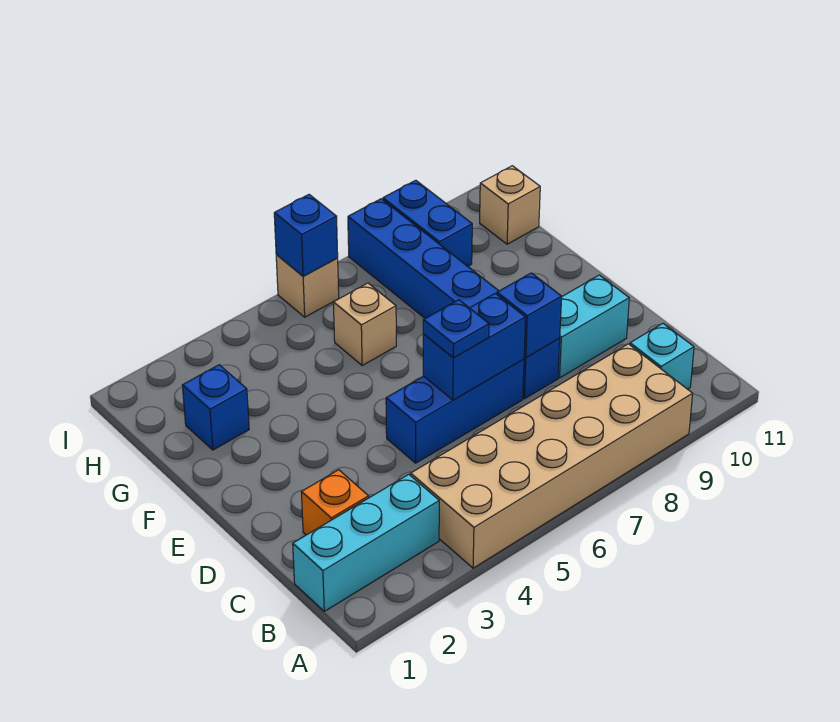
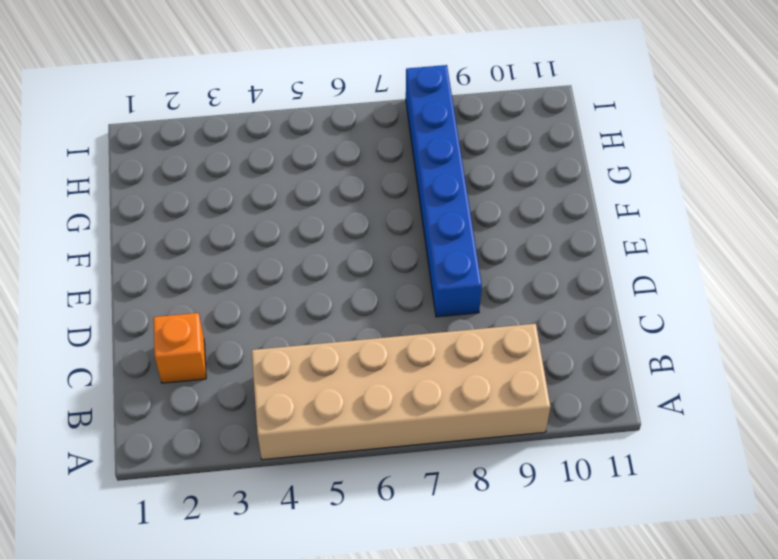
none -> cyan 1x3 brick [293,474,439,611]
none -> cyan 1x1 brick [630,323,694,389]
none -> blue 1x3 brick [386,359,524,463]

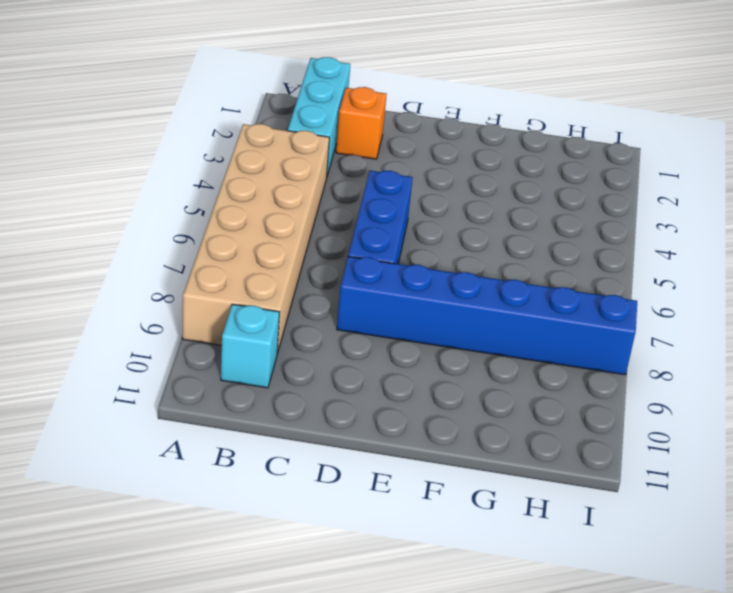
none -> cyan 1x2 brick [558,275,629,378]
none -> blue 1x1 brick [182,365,249,450]
none -> tan 1x1 brick [333,283,396,365]

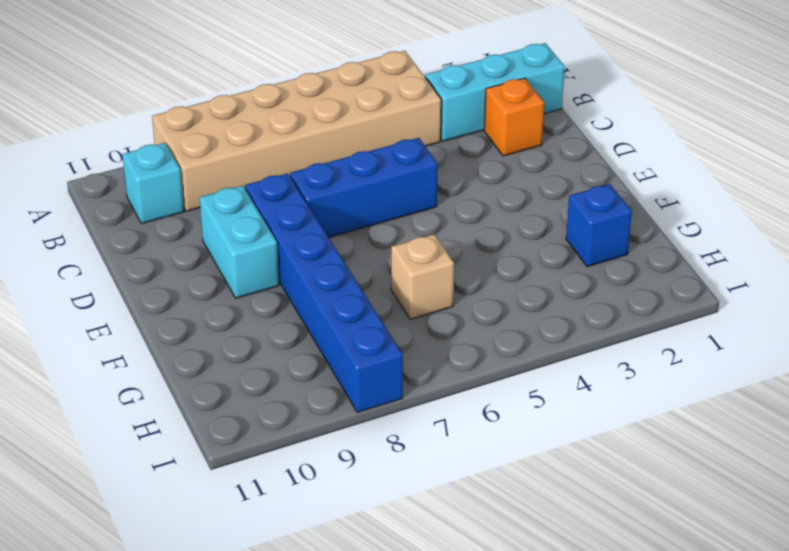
cyan 1x2 brick [200,186,279,298] -> cyan 1x2 brick turned to [558,275,629,378]
none -> blue 1x2 brick [383,180,472,266]
none -> tan 1x1 brick [480,166,540,244]
none -> tan 1x1 brick [276,255,339,317]

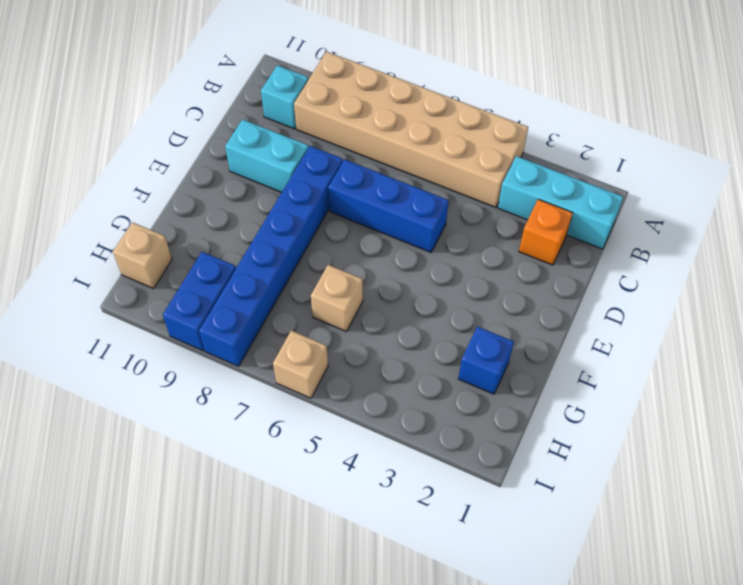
none -> blue 1x2 brick [423,293,526,400]
none -> blue 1x1 brick [497,273,562,358]
none -> blue 1x1 brick [274,195,338,276]

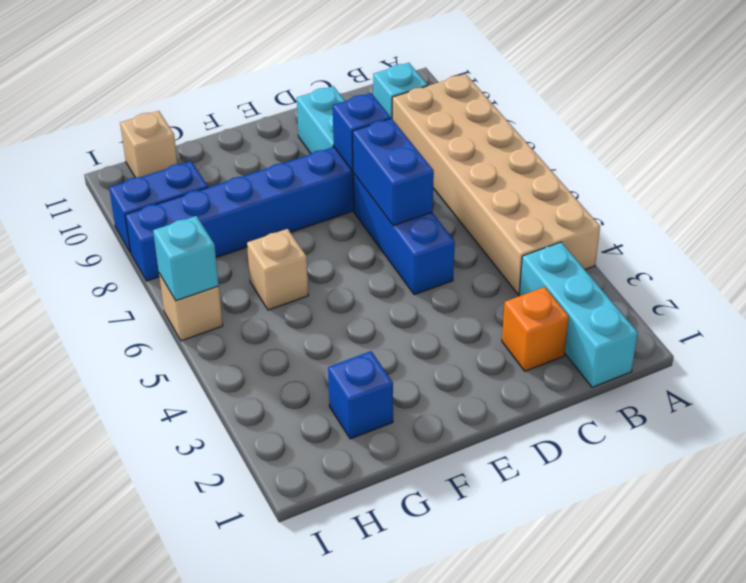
cyan 1x1 brick [153,216,219,301] -> blue 1x1 brick [274,195,338,276]
none -> blue 1x1 plate [423,300,489,358]

